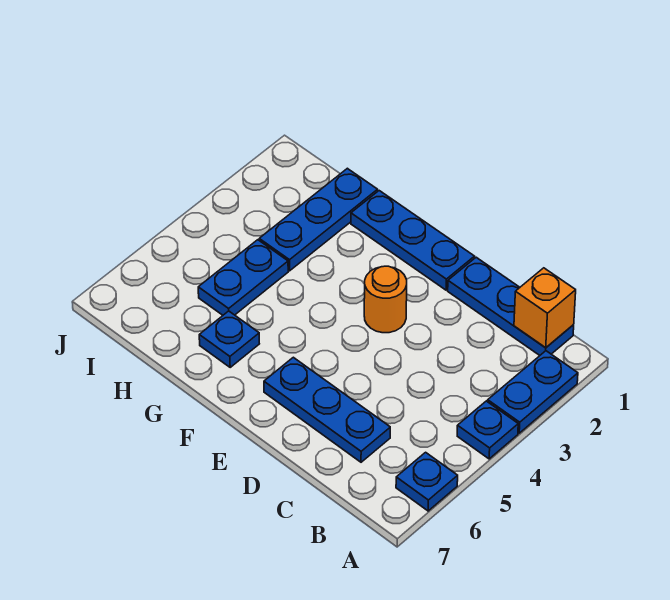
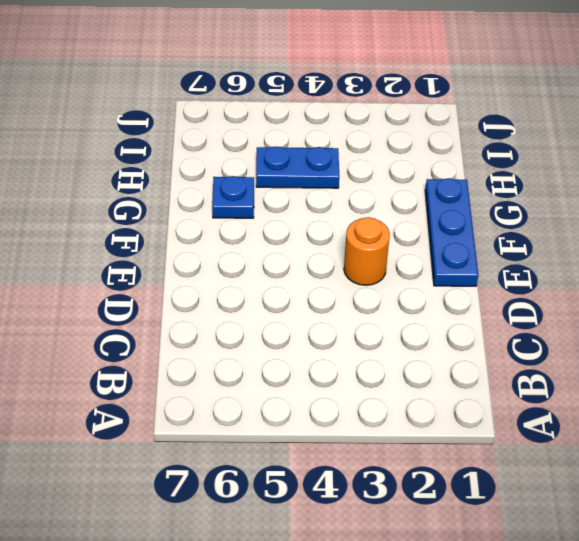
none -> blue 1x2 plate [488,351,578,433]
none -> blue 1x1 plate [457,401,518,459]

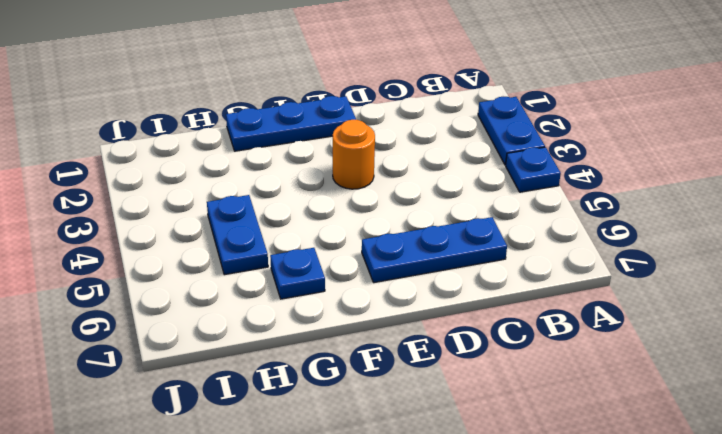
none -> blue 1x1 plate [396,452,458,511]
none -> blue 1x3 plate [448,257,574,355]

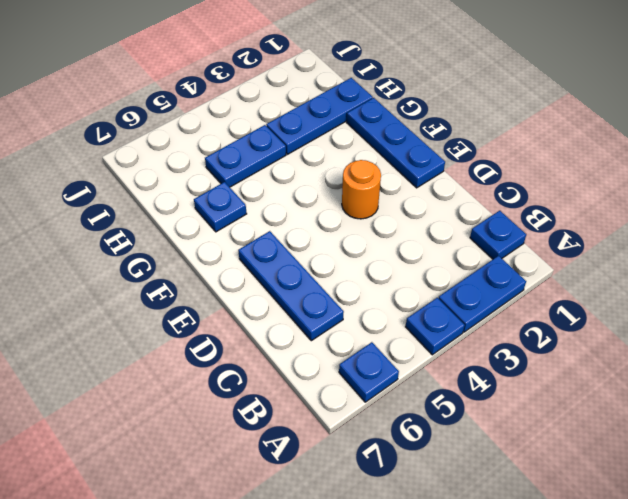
blue 1x1 plate [470,211,526,259] -> blue 1x3 plate [448,257,574,355]
none -> orange 1x1 brick [514,268,576,348]

